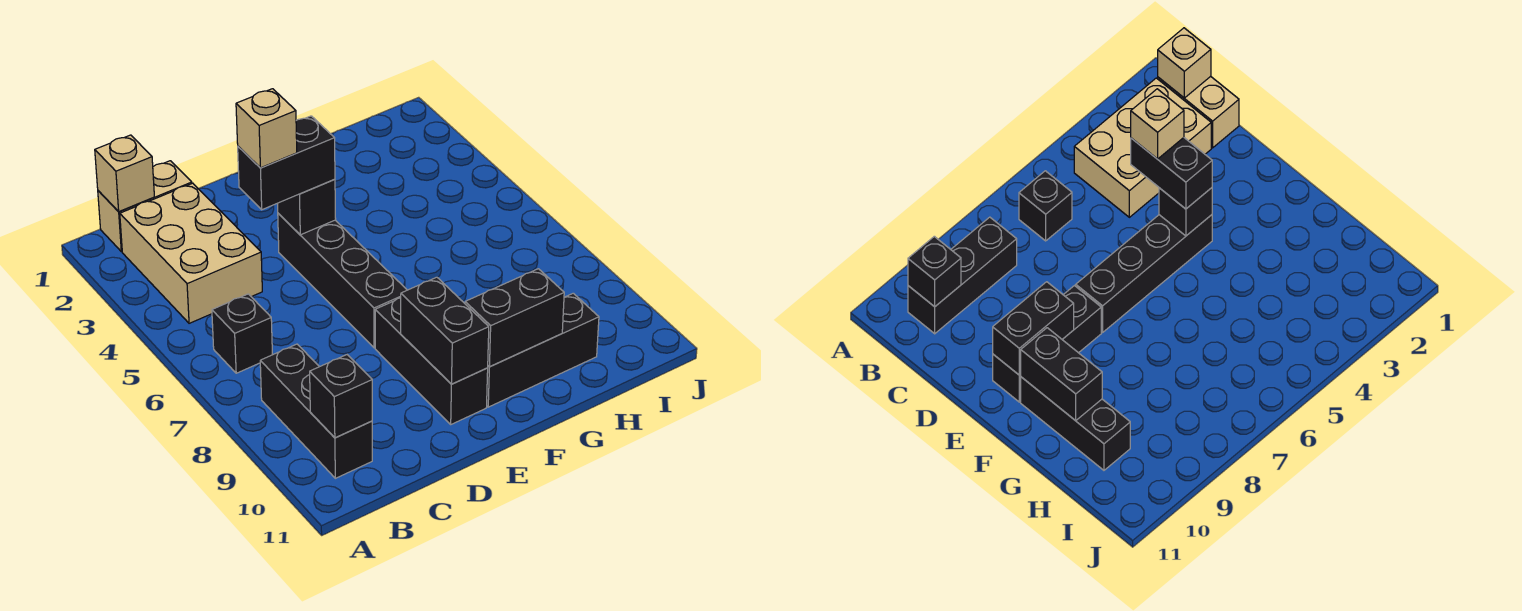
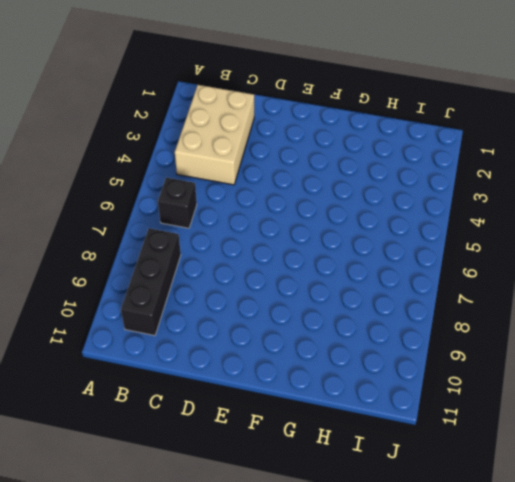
none -> tan 1x2 brick [98,161,192,252]
none -> black 1x4 brick [278,213,407,348]
none -> black 1x3 brick [375,298,488,424]

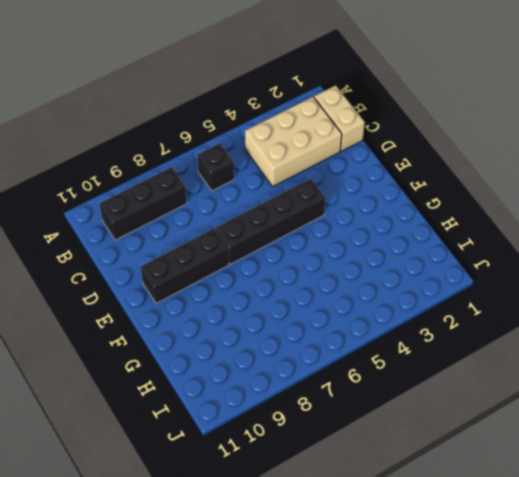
none -> black 1x3 brick [487,293,599,407]
none -> tan 1x1 brick [95,135,154,212]
none -> black 1x1 brick [310,355,372,438]

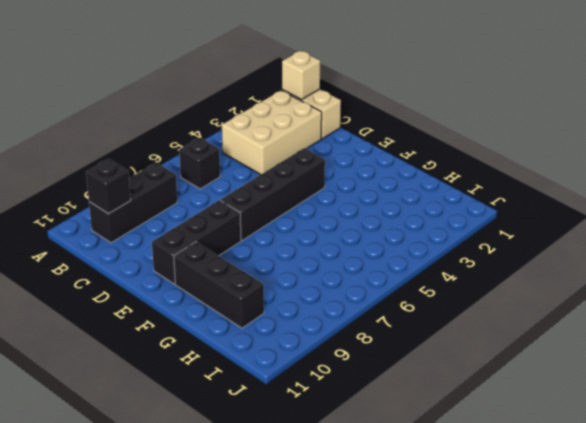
none -> black 1x1 brick [278,179,336,235]
none -> black 1x2 brick [401,277,489,384]
none -> black 1x2 brick [465,269,564,367]

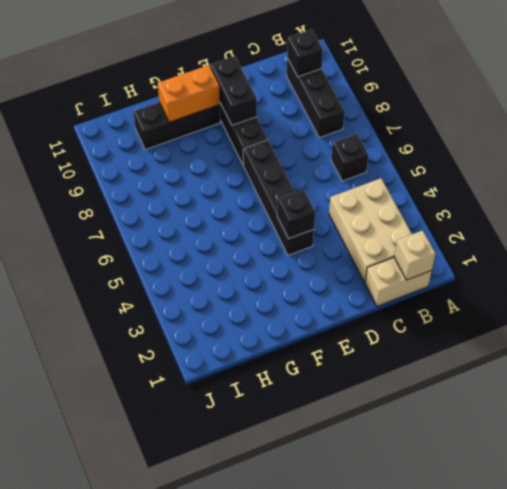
orange 1x2 brick [158,65,220,122] -> black 1x2 brick [465,269,564,367]
none -> black 1x2 brick [238,116,335,210]
none -> tan 1x1 brick [236,89,297,168]

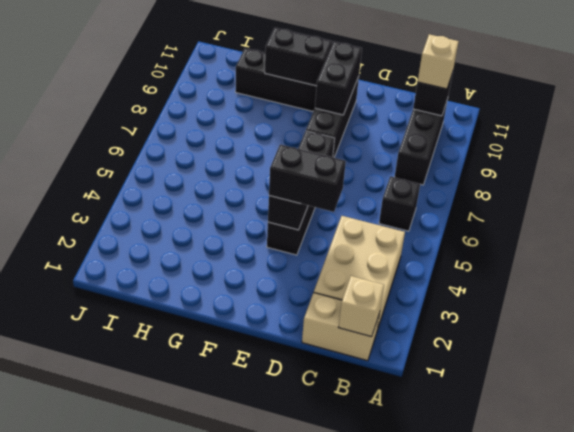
tan 1x1 brick [418,34,459,89] -> tan 1x1 brick moved to [236,89,297,168]

